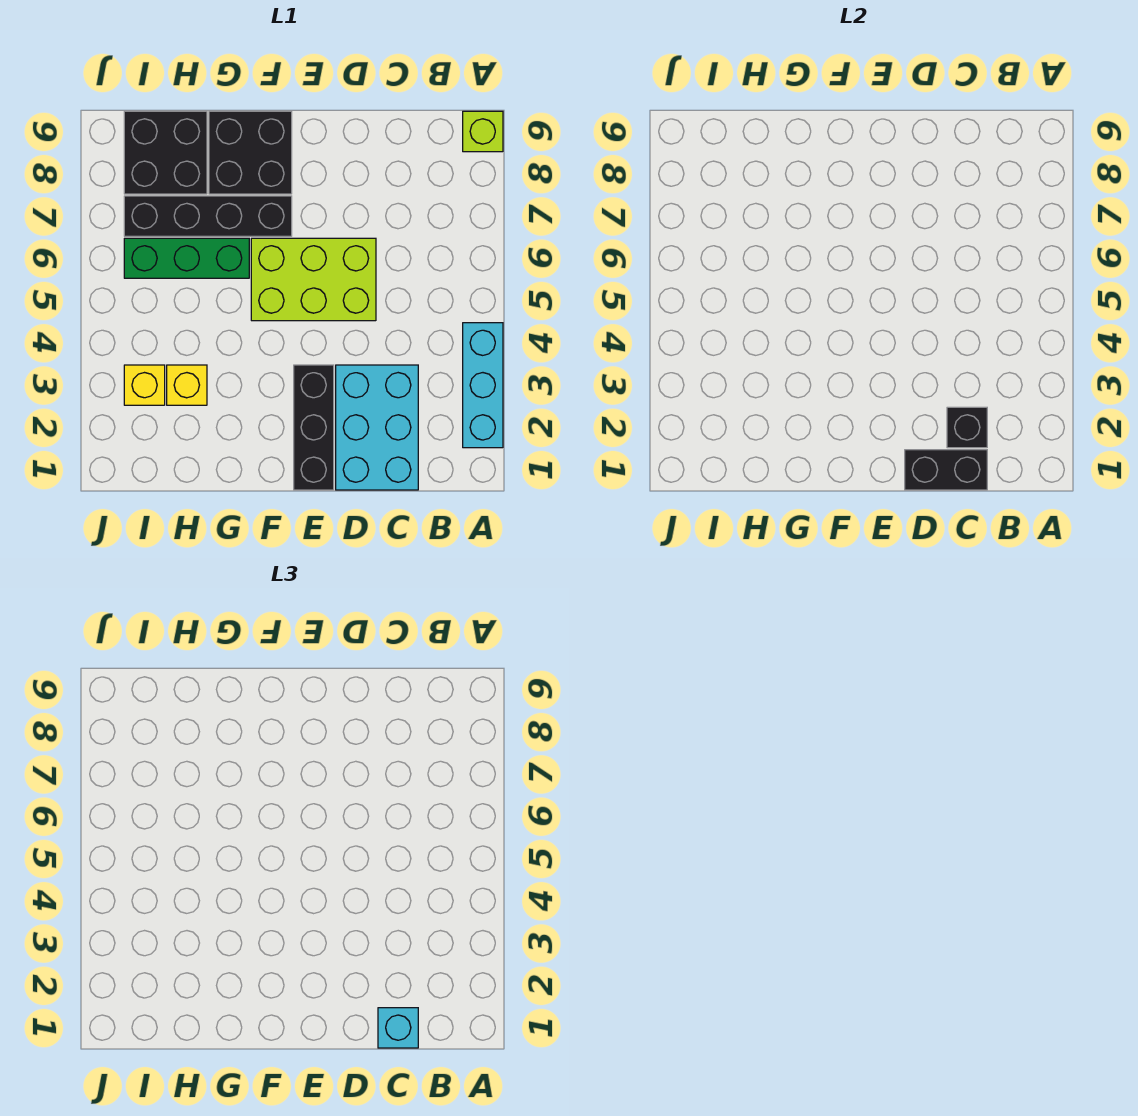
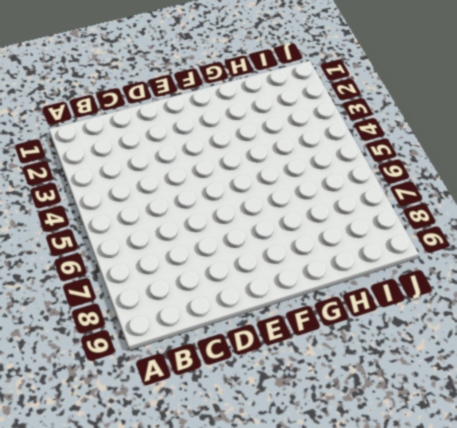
none -> cyan 1x3 brick [463,323,503,448]
none -> lime 1x1 brick [463,111,503,152]
none -> cyan 2x3 brick [336,365,418,490]

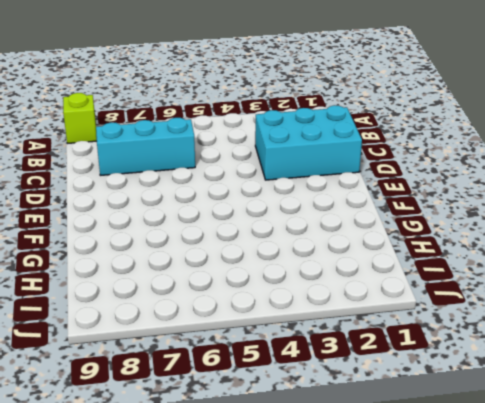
cyan 1x3 brick [96,118,195,175] -> cyan 1x3 brick moved to [463,323,503,448]
none -> lime 2x3 brick [251,238,376,321]
none -> black 1x3 brick [294,365,334,490]
none -> black 1x4 brick [124,196,292,236]

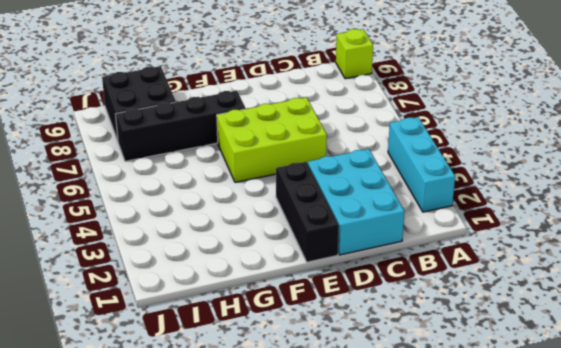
none -> black 2x2 brick [209,111,292,194]
none -> green 1x3 brick [124,238,249,278]
none -> yellow 1x1 brick [167,365,207,405]

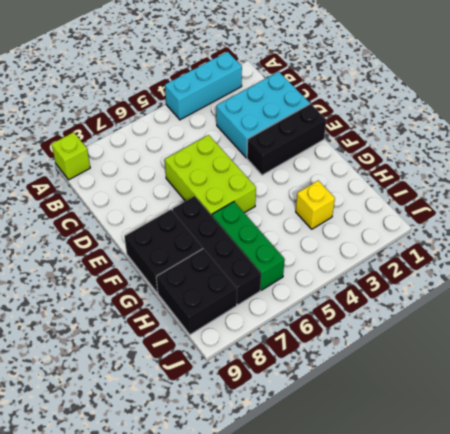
none -> yellow 1x1 brick [124,365,165,405]
none -> black 1x2 brick [905,450,987,490]
none -> black 1x1 brick [947,407,987,448]

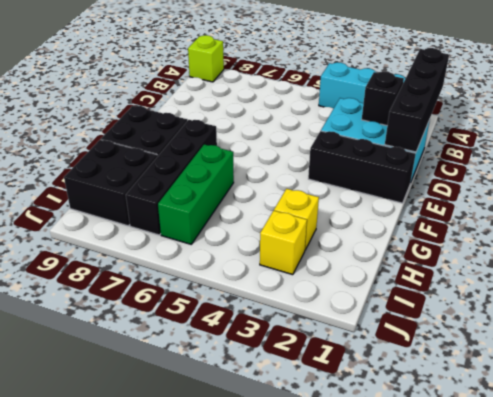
black 1x4 brick [385,48,449,152] -> black 1x2 brick [905,450,987,490]
none -> lime 2x3 brick [251,238,376,321]
none -> cyan 1x1 brick [378,1008,418,1048]

